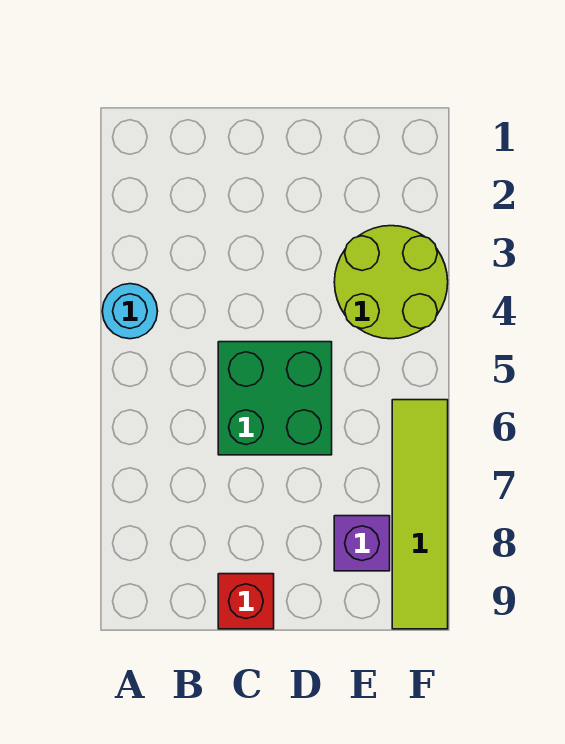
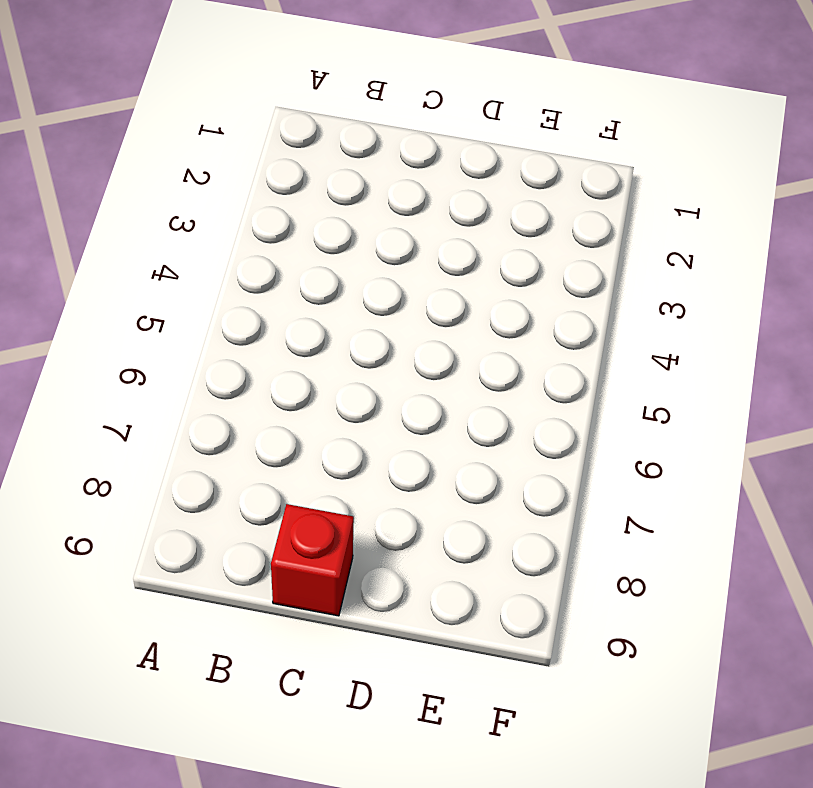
none -> cyan 1x1 round brick [102,284,158,339]
none -> green 2x2 brick [218,342,332,455]

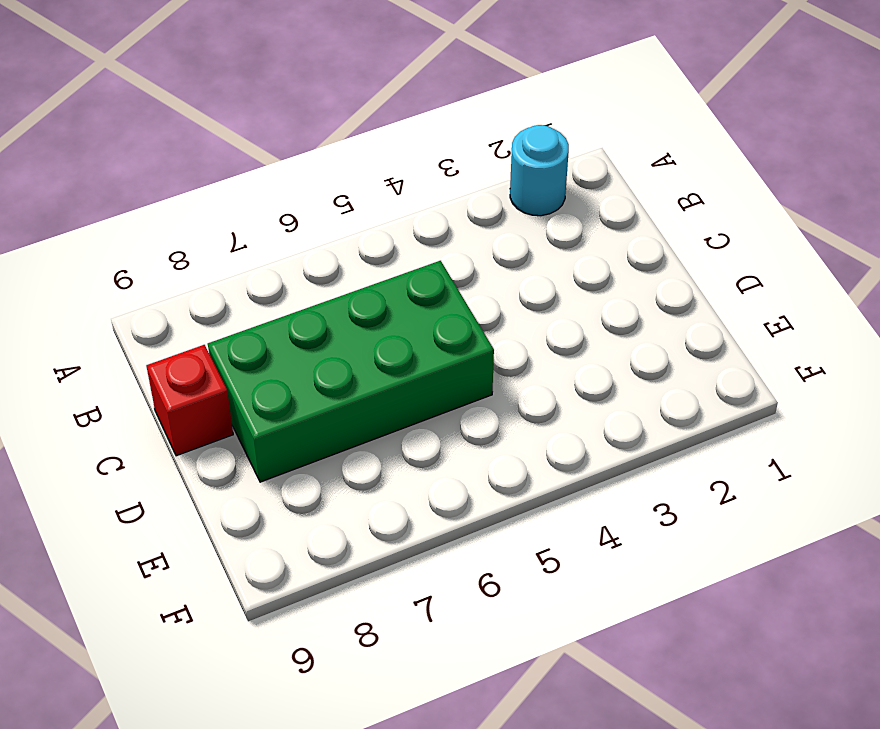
cyan 1x1 round brick [510,125,569,216] -> cyan 1x1 round brick moved to [102,284,158,339]
green 2x4 brick [208,261,494,482] -> green 2x2 brick [218,342,332,455]
none -> lime 2x2 round brick [334,226,448,339]
none -> purple 1x1 brick [334,516,390,571]

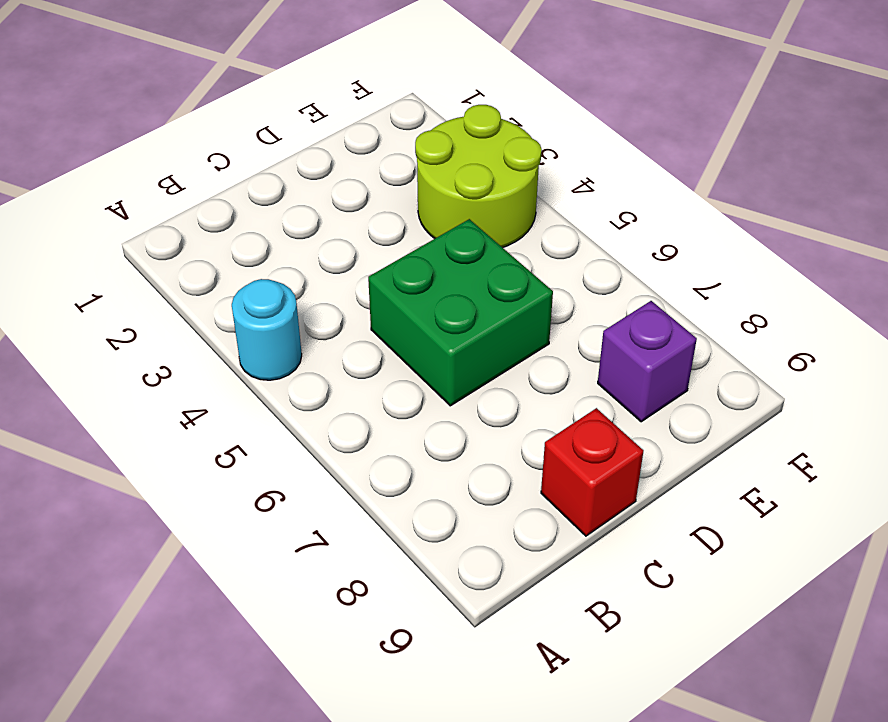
none -> lime 1x4 tile [392,400,448,629]

